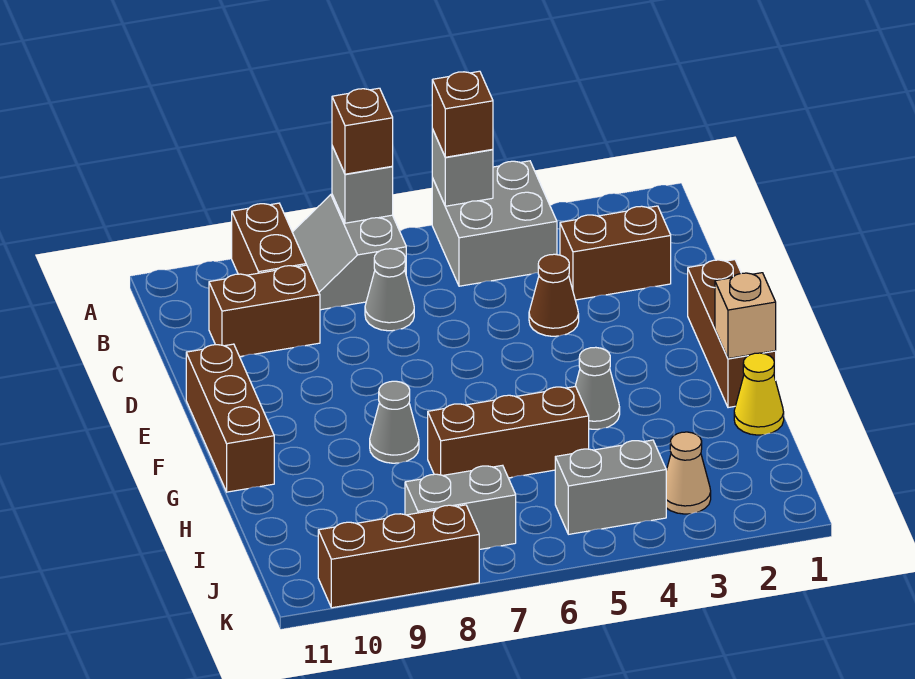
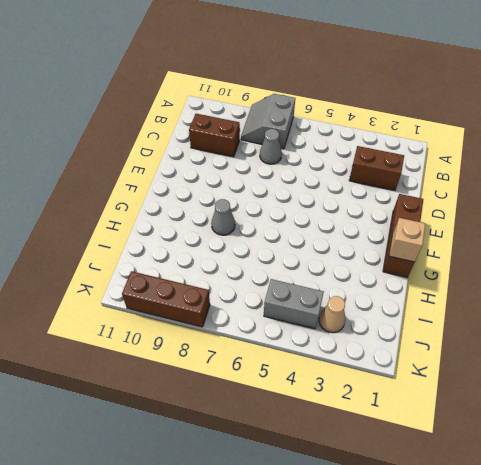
none -> grey 2x2 brick [432,161,557,286]
none -> brown 1x2 brick [232,203,306,275]
none -> brown 1x1 cone [529,254,579,336]

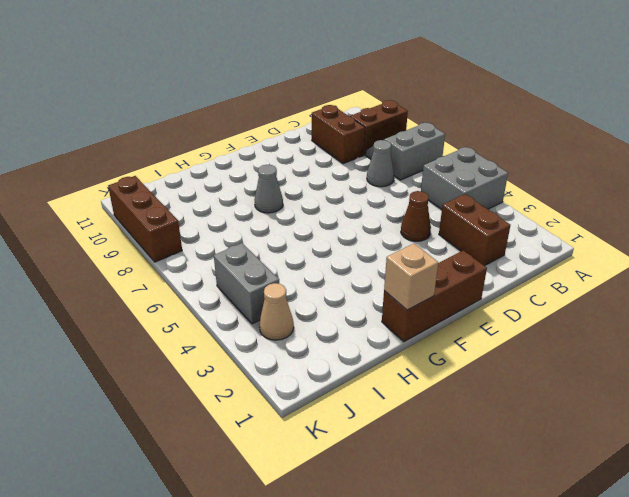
none -> brown 1x3 brick [186,344,274,492]
none -> grey 1x1 cone [575,347,620,429]
none -> yellow 1x1 cone [734,353,784,435]

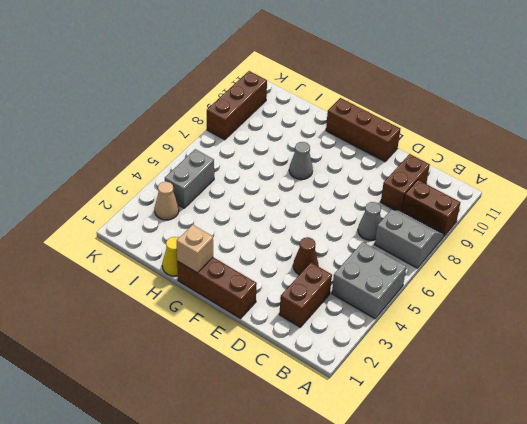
none -> grey 1x1 cone [575,347,620,429]
none -> brown 1x3 brick [428,386,589,478]
none -> grey 1x2 brick [405,465,516,550]

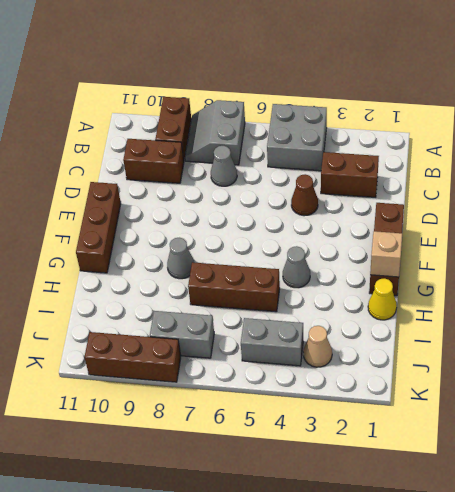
none -> grey 1x1 brick [432,129,493,206]
none -> grey 1x1 brick [332,146,393,223]
none -> brown 1x1 brick [432,71,493,157]

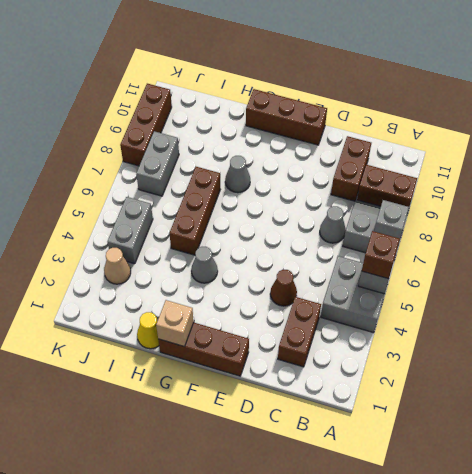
none -> brown 1x1 brick [332,88,393,174]

